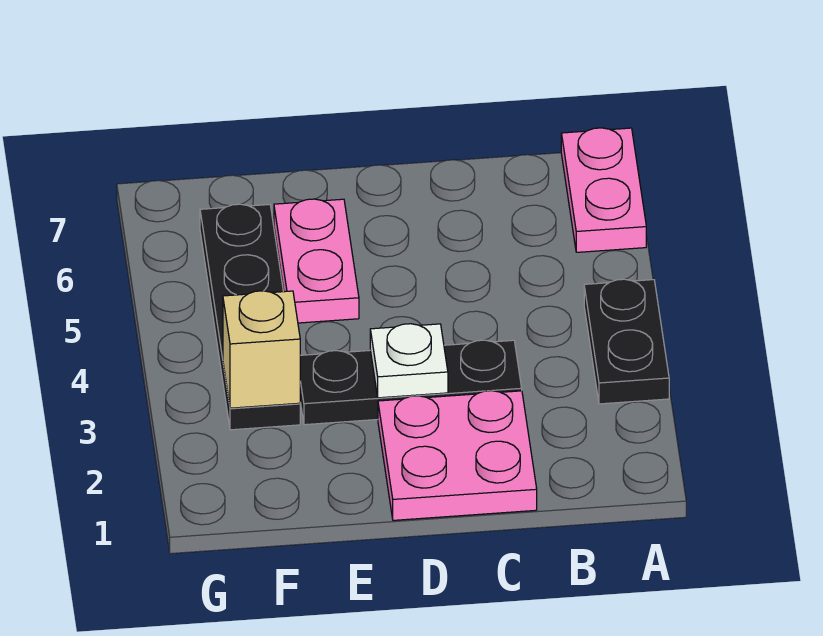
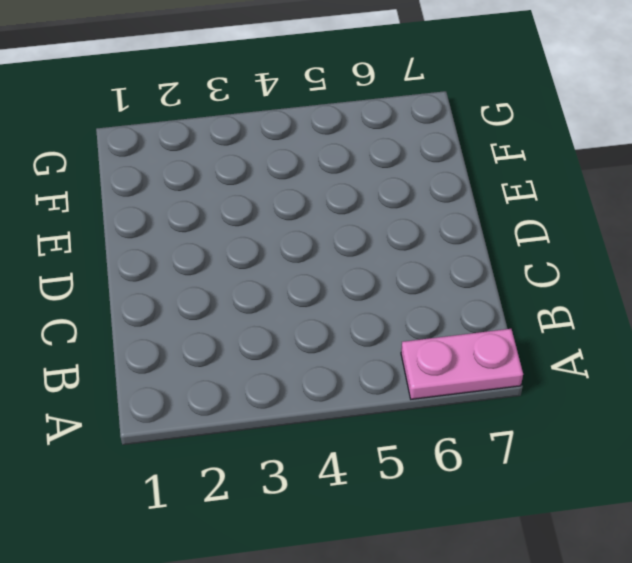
none -> black 1x2 plate [584,279,669,404]
none -> pink 2x2 plate [378,391,537,520]

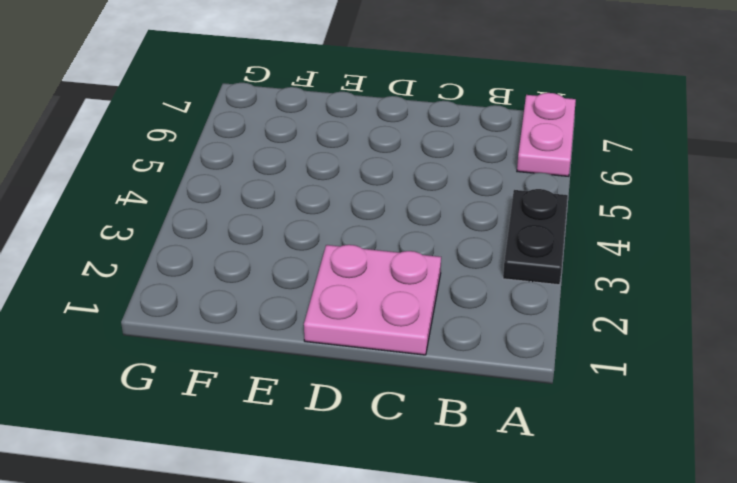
none -> black 1x3 plate [300,340,522,425]
none -> pink 1x2 plate [274,199,359,323]

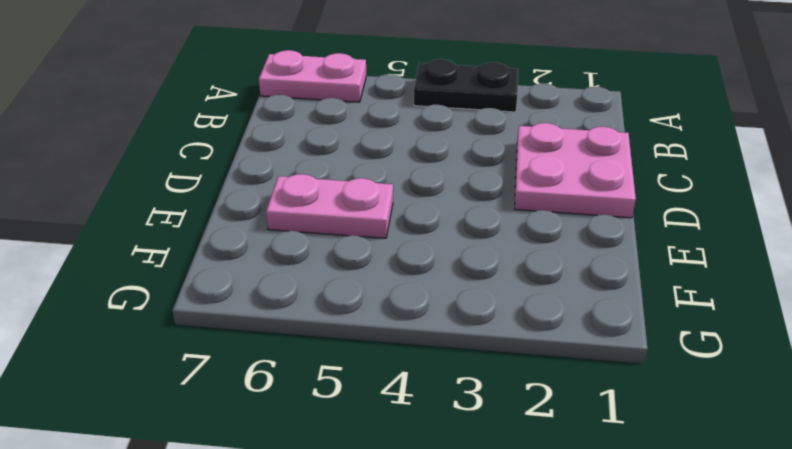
none -> black 1x3 plate [300,340,522,425]
none -> black 1x4 plate [200,204,300,430]

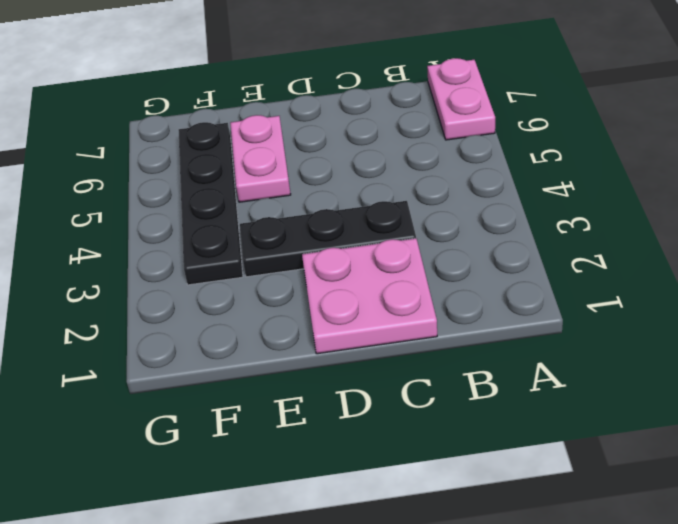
none -> black 1x2 plate [584,279,669,404]
none -> white 1x1 plate [370,324,448,398]

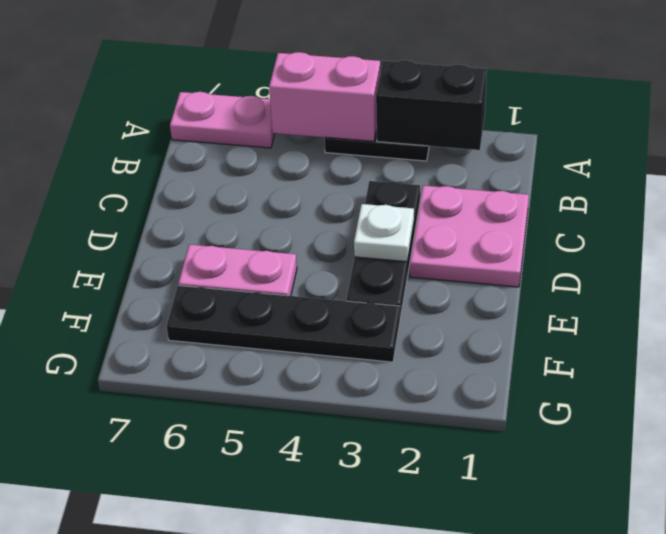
black 1x2 brick [376,60,487,150] -> none
pink 1x2 brick [269,52,380,141] -> none
none -> tan 1x1 brick [223,291,300,408]

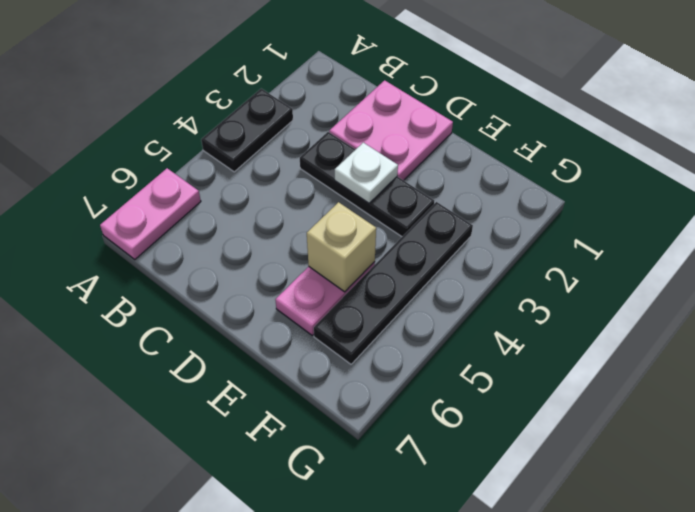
tan 1x1 brick [307,202,376,292] -> tan 1x1 brick moved to [223,291,300,408]

